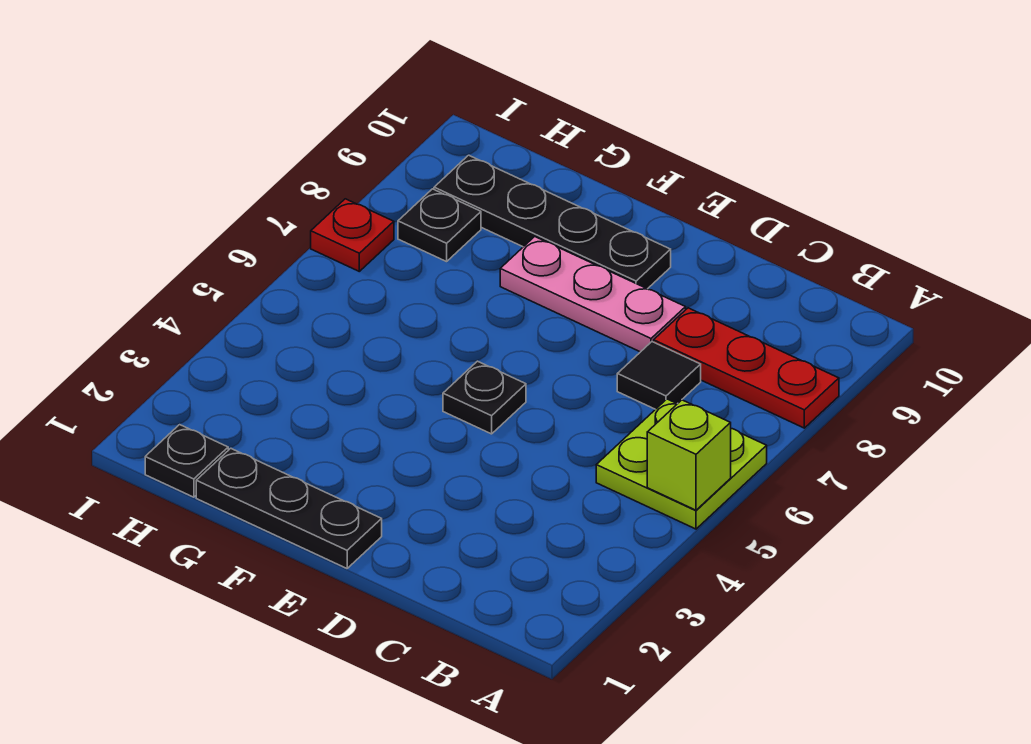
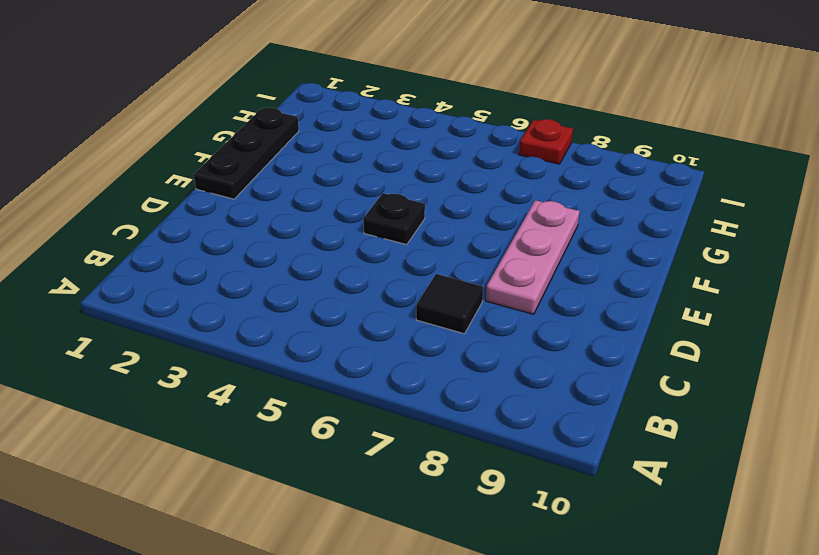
none -> lime 2x2 plate [596,399,767,529]
none -> red 1x3 plate [654,308,839,428]

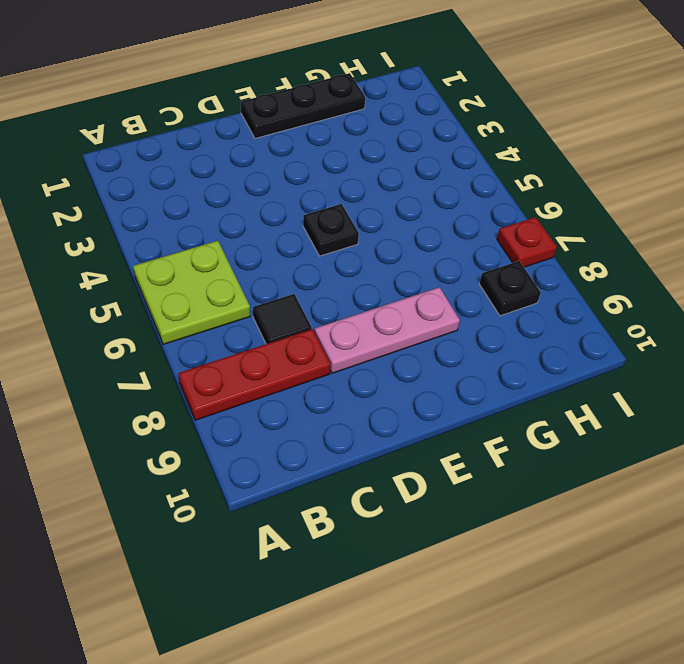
none -> black 1x4 plate [434,155,671,289]
none -> black 1x1 plate [145,425,228,497]

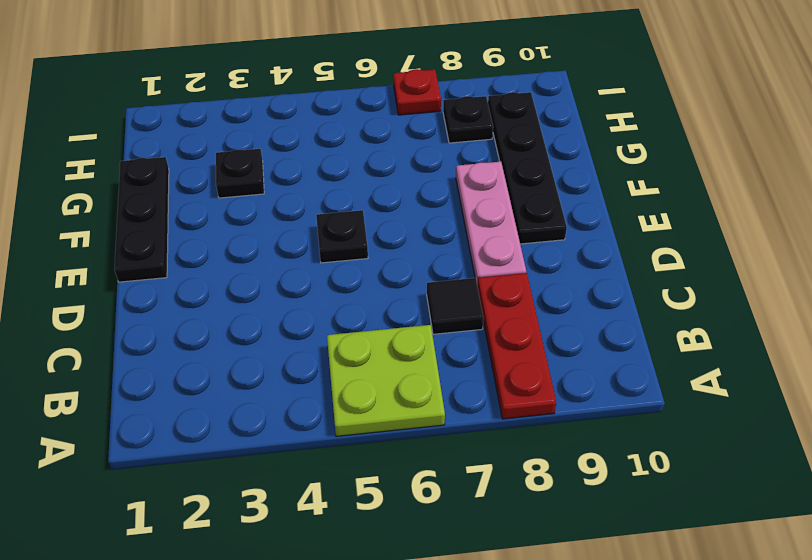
black 1x1 plate [216,149,264,198] -> black 1x1 plate moved to [145,425,228,497]
none -> lime 1x1 brick [647,400,731,510]

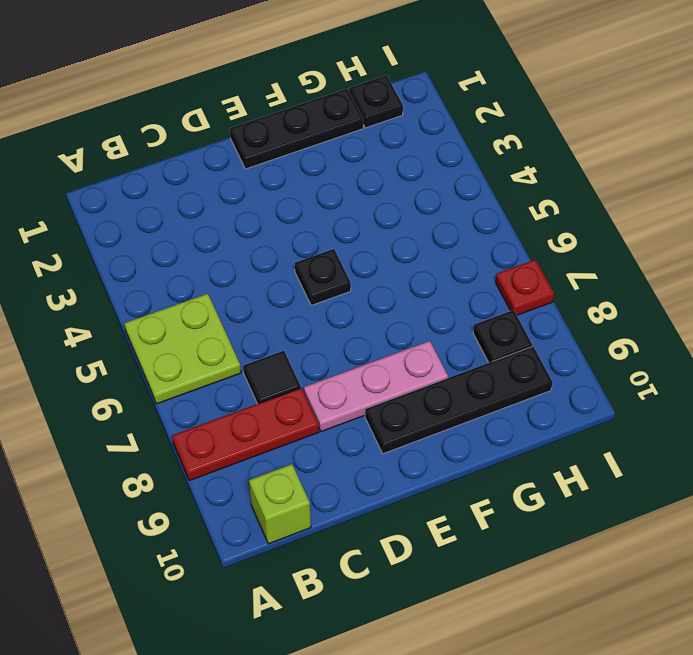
lime 1x1 brick [249,464,311,544] -> lime 1x1 brick moved to [647,400,731,510]

